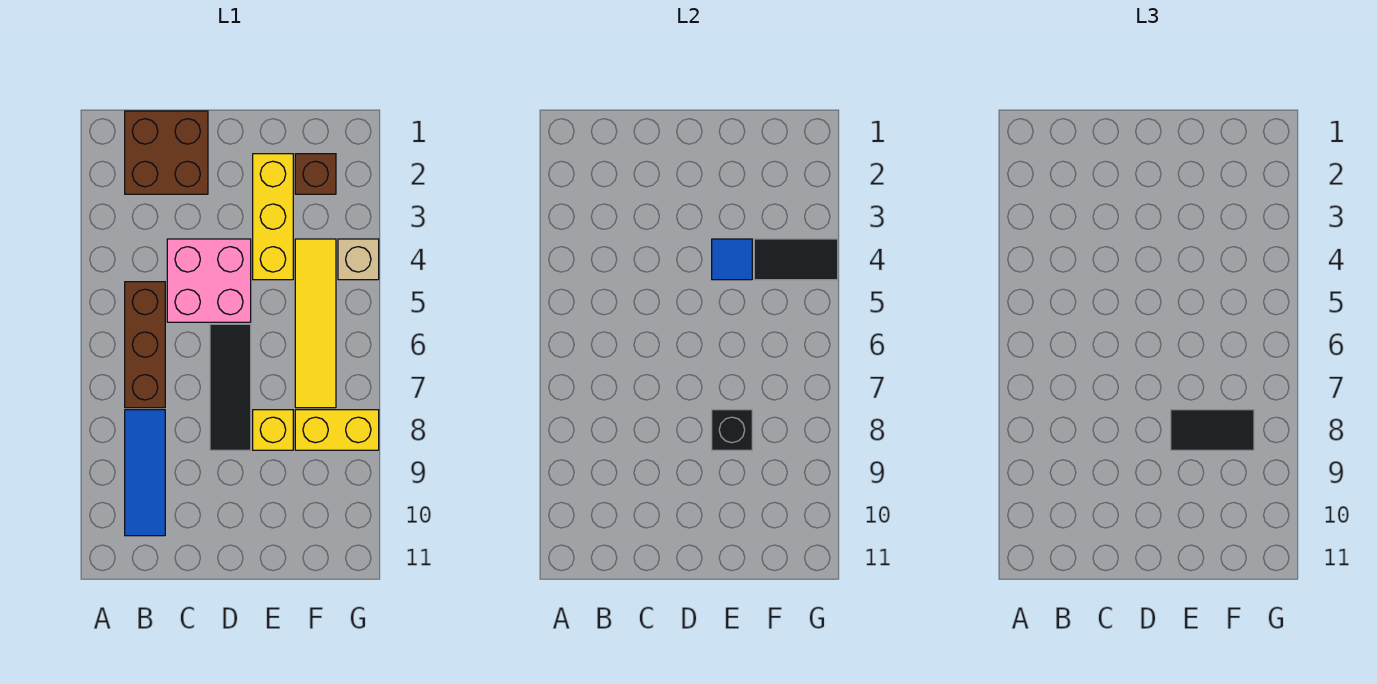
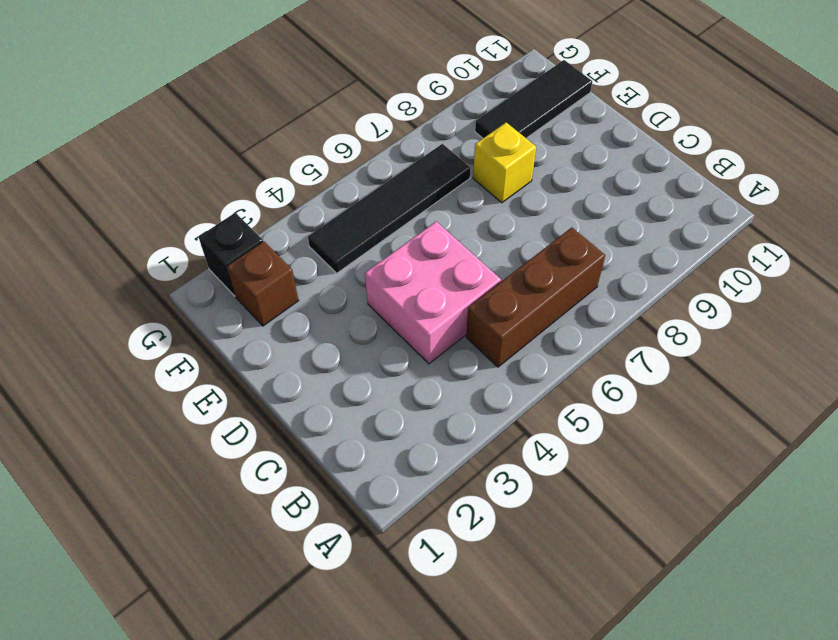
black 1x4 tile [308,144,471,273] -> yellow 1x4 tile [295,239,336,408]
black 1x3 tile [475,60,592,138] -> black 1x3 tile moved to [210,324,251,450]
black 1x1 brick [199,213,263,296] -> black 1x1 brick moved to [712,410,752,450]
none -> brown 2x2 brick [125,111,208,194]
none -> blue 1x3 tile [125,410,165,536]
none -> yellow 1x3 brick [253,154,293,280]

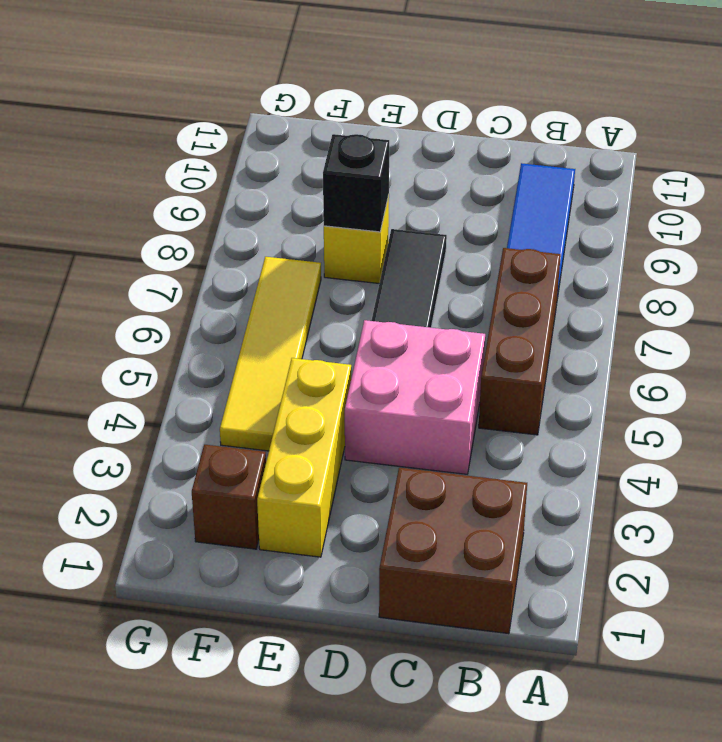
none -> yellow 1x2 brick [295,410,379,450]
none -> tan 1x1 brick [338,239,379,280]
none -> blue 1x1 tile [712,239,752,280]

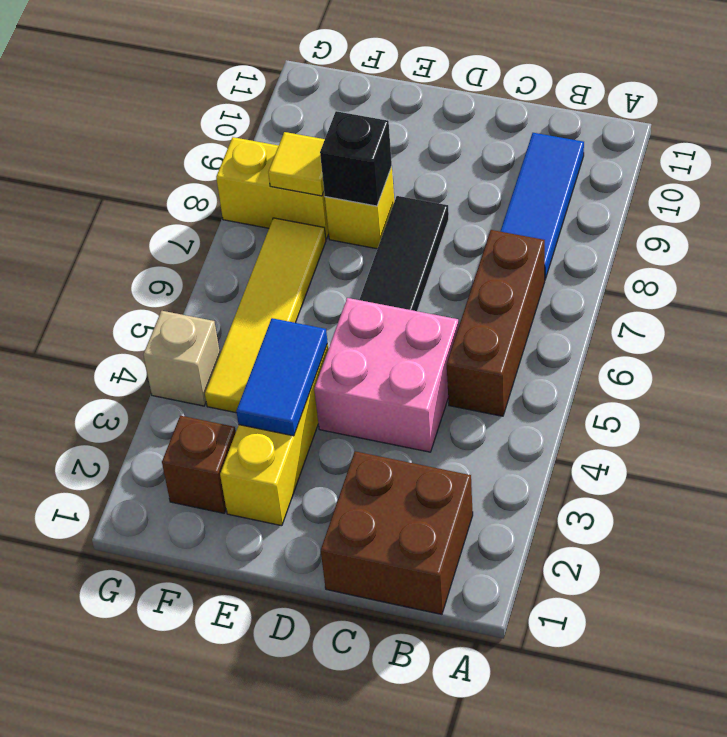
blue 1x2 tile [236,318,328,436] -> blue 1x1 tile [712,239,752,280]
yellow 1x1 tile [268,132,325,196] -> none
none -> black 1x2 tile [754,239,838,280]
none -> black 1x2 tile [1171,410,1254,450]

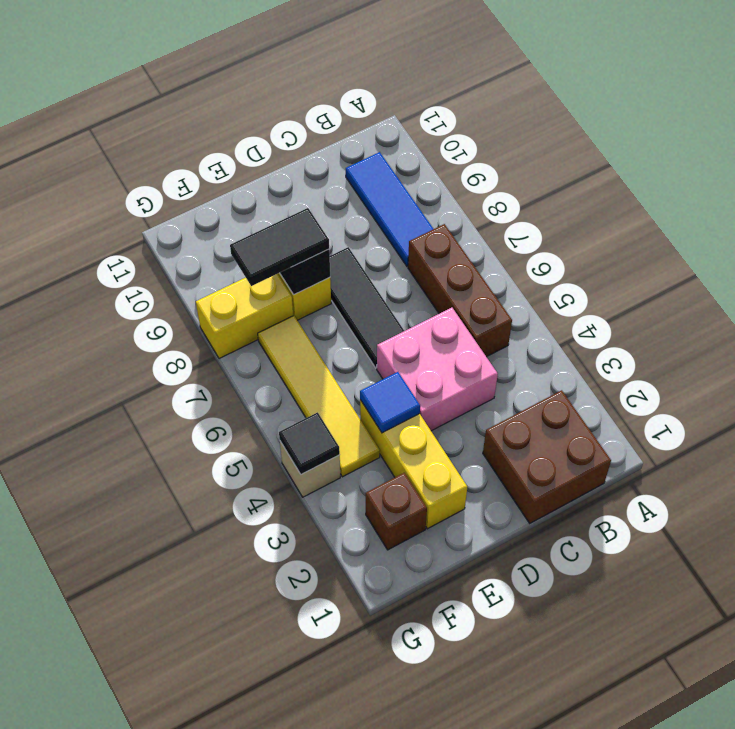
black 1x1 tile [279,412,340,474] -> black 1x2 tile [754,239,838,280]

